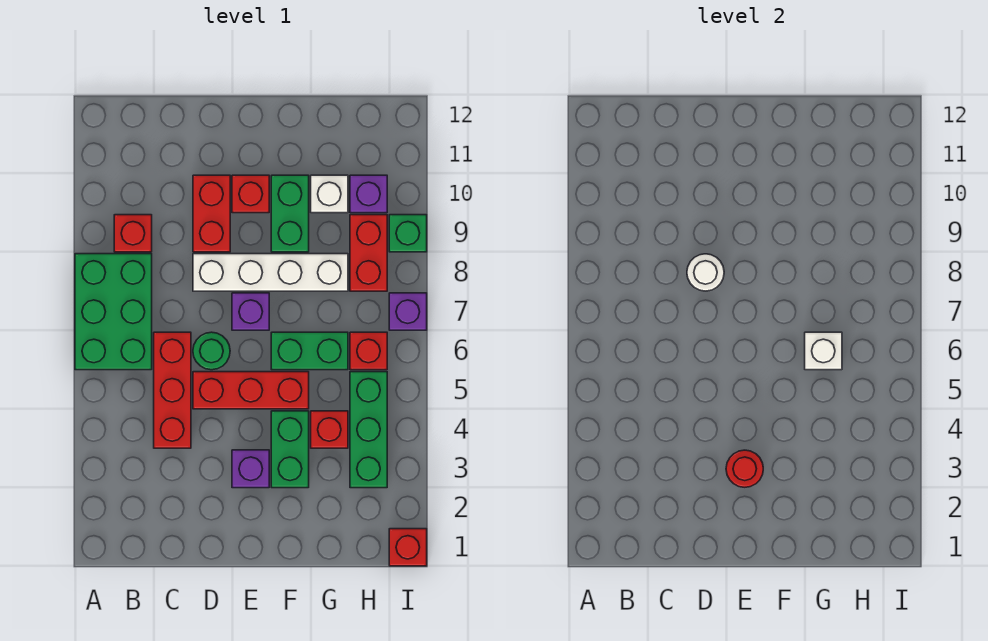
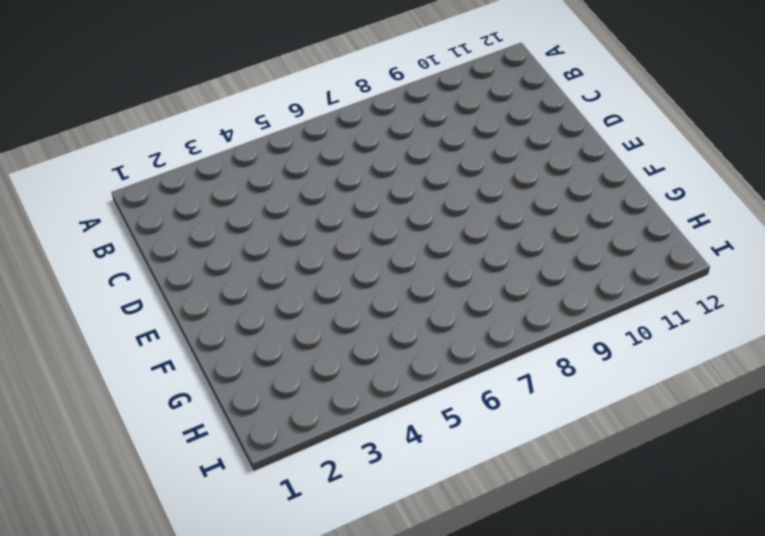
none -> green 2x3 brick [75,254,152,370]
none -> red 1x1 brick [114,215,152,252]
none -> red 1x3 brick [154,332,191,448]

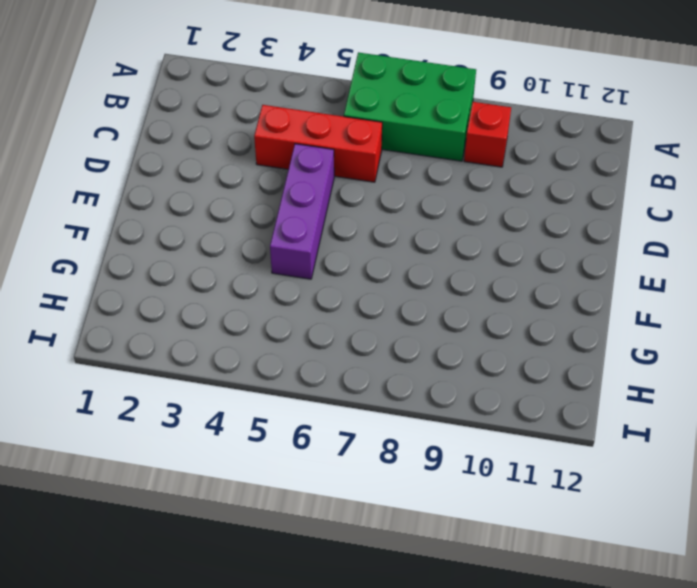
purple 1x3 brick [270,144,334,279] -> red 1x3 brick [193,372,309,409]
none -> green 1x1 round brick [193,332,230,370]
none -> white 1x4 brick [193,254,348,291]
none -> red 1x2 brick [193,175,230,252]

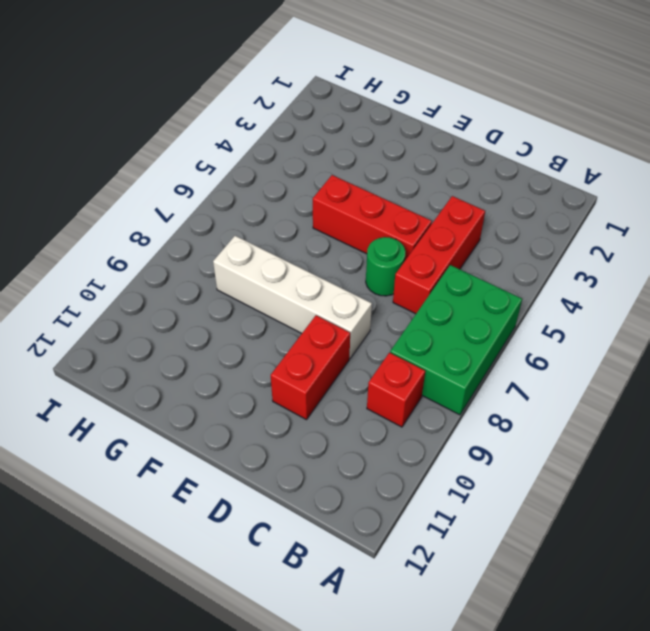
none -> purple 1x1 brick [232,450,269,488]
none -> purple 1x1 brick [232,293,269,330]
none -> red 1x1 brick [232,175,269,213]

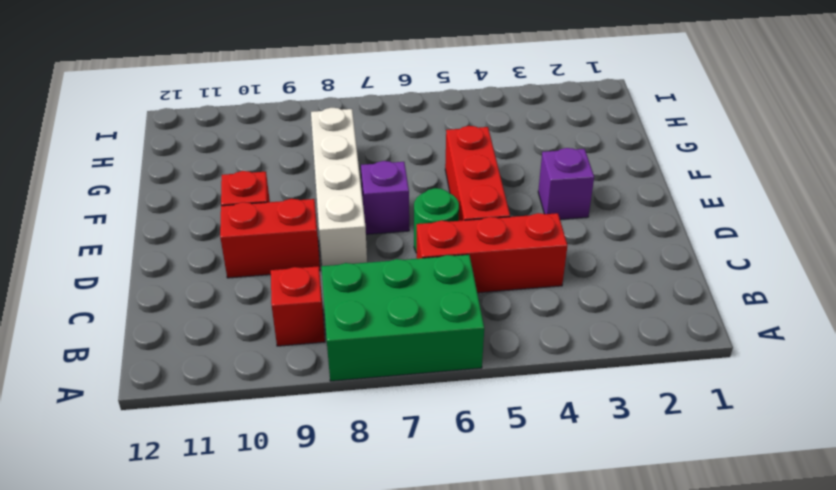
none -> green 1x2 brick [271,411,309,488]
none -> green 1x2 brick [271,332,348,370]
none -> green 1x2 brick [271,175,309,252]

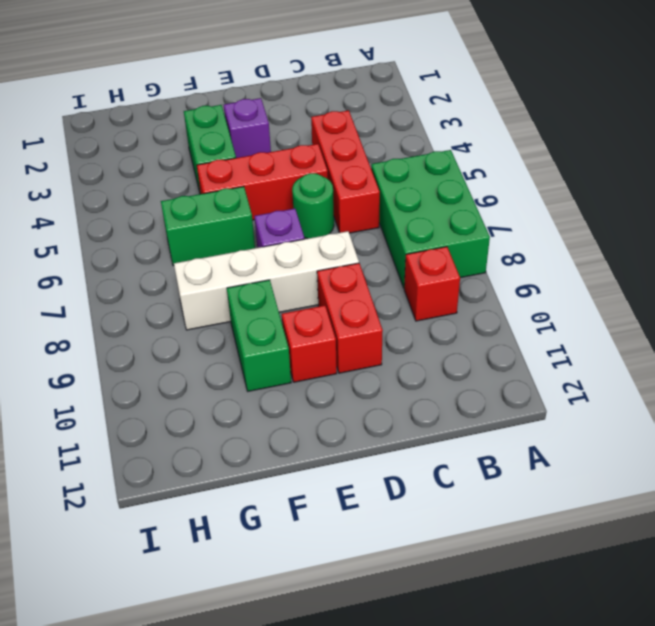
none -> red 1x1 brick [311,411,348,448]
none -> white 1x1 brick [311,175,348,213]
none -> green 1x3 brick [350,372,387,488]

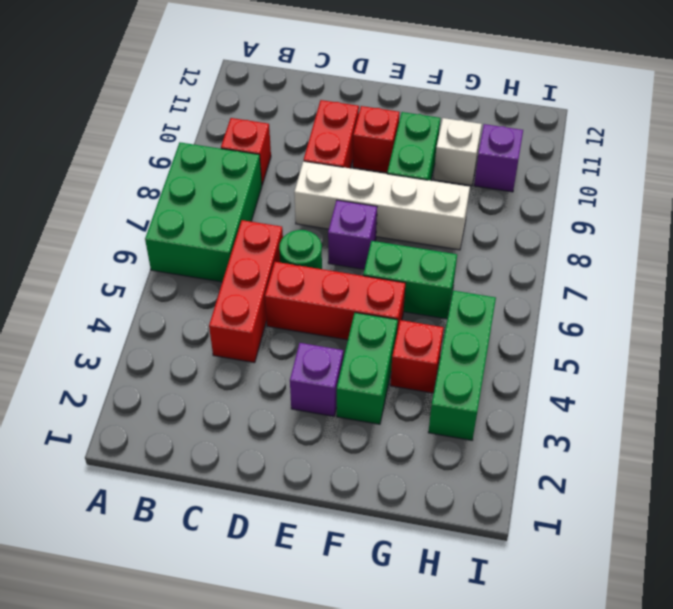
none -> red 1x1 brick [350,332,387,370]
none -> red 1x2 brick [350,215,387,291]
none -> red 1x1 brick [389,529,427,566]

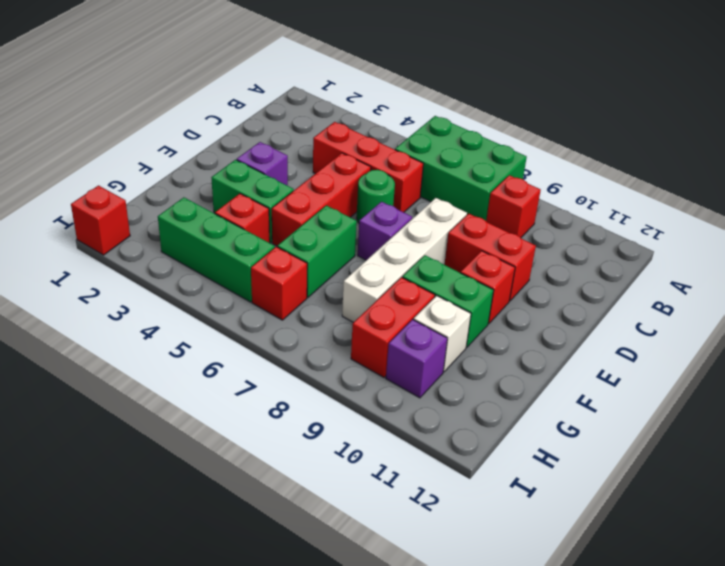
red 1x2 brick [351,277,435,377] -> red 1x2 brick turned to [350,215,387,291]
none -> purple 1x1 brick [389,293,427,330]
none -> green 1x1 brick [389,215,427,252]
none -> white 1x1 round brick [687,254,724,291]

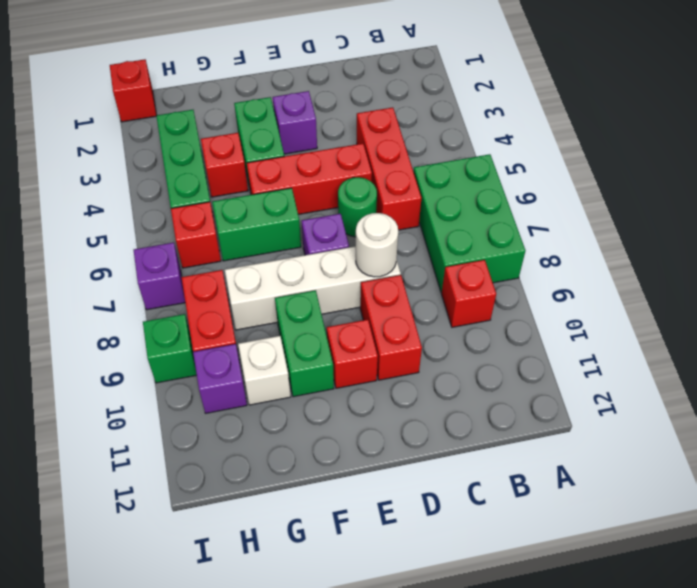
none -> red 1x1 round brick [726,450,763,487]
none -> white 1x1 brick [805,332,842,370]

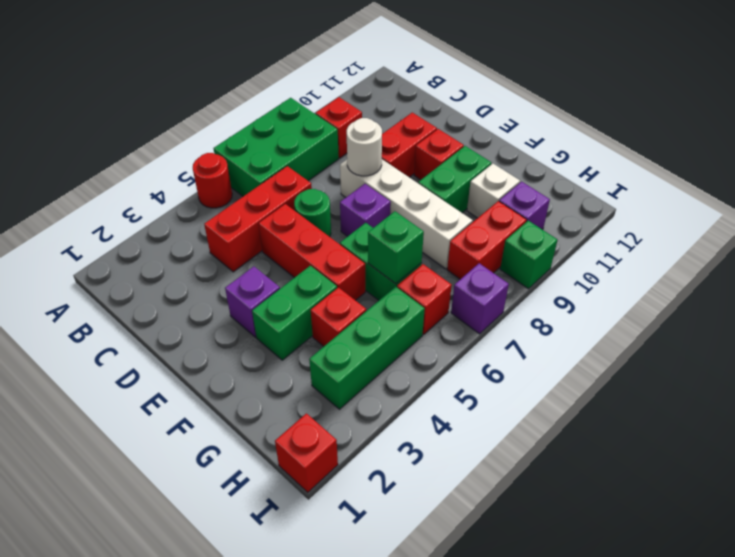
red 1x1 round brick [193,153,232,208] -> red 1x1 round brick moved to [726,450,763,487]
green 1x1 brick [368,211,424,284] -> white 1x1 brick [805,332,842,370]

